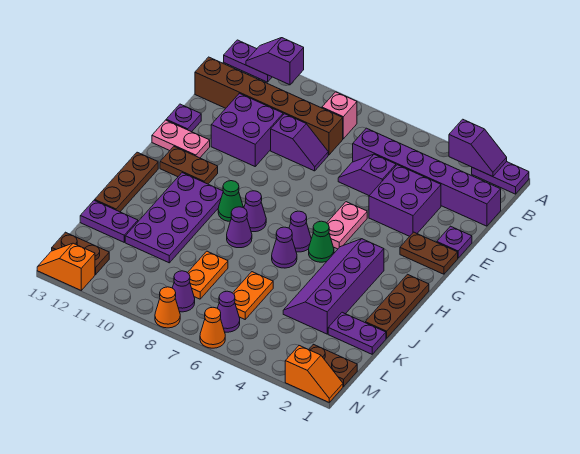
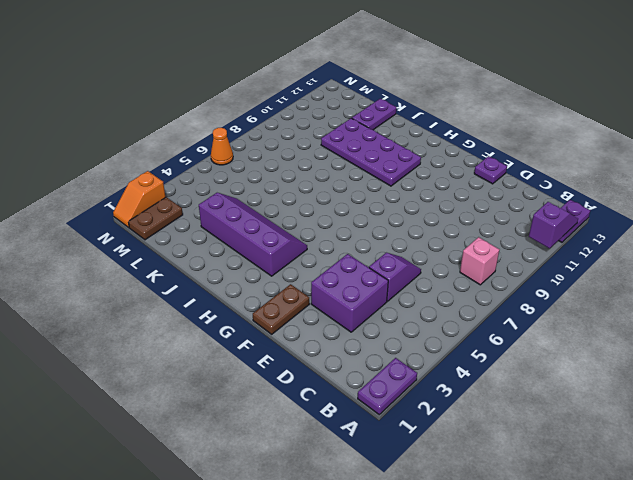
none -> purple 1x6 brick [353,128,501,226]
none -> brown 1x6 brick [195,57,343,155]
none -> purple 1x2 slope [271,114,328,171]
none -> purple 2x2 brick [211,93,283,166]

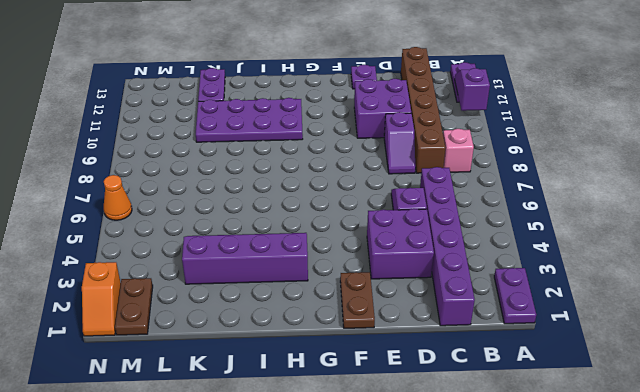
none -> purple 1x1 plate [437,226,472,258]
none -> pink 1x2 plate [327,202,367,249]
none -> pink 1x2 plate [152,120,210,158]
none -> brown 1x2 plate [160,147,218,184]

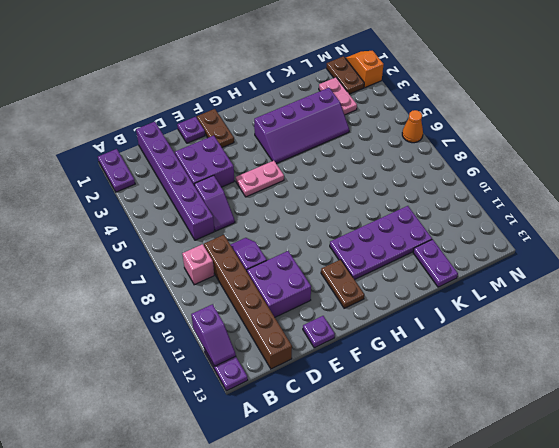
pink 1x2 plate [319,77,357,115] -> pink 1x2 plate moved to [152,120,210,158]
none -> brown 1x3 plate [365,274,429,338]
none -> green 1x1 cone [309,221,334,262]
none -> purple 1x1 cone [289,211,311,252]
none -> purple 1x1 cone [244,191,266,232]

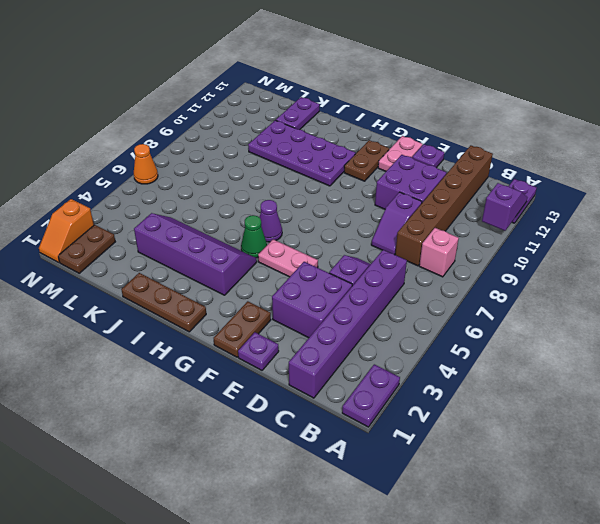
none -> purple 1x1 cone [244,191,266,232]
none -> green 1x1 cone [218,181,243,221]
none -> brown 1x3 plate [95,152,158,212]
none -> purple 1x1 cone [272,227,297,268]

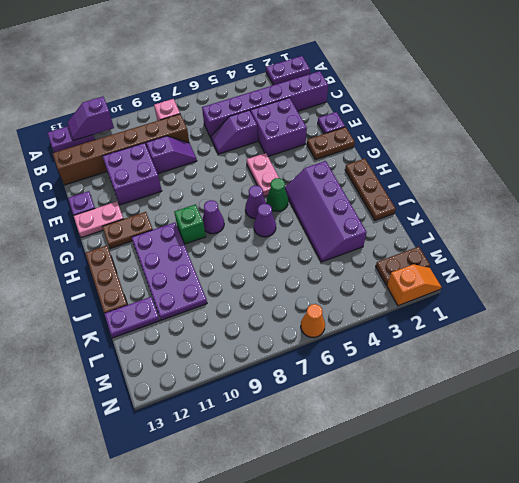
green 1x1 brick [174,204,206,244] -> green 1x1 cone [218,181,243,221]
none -> purple 1x1 cone [227,207,252,248]
none -> purple 1x2 plate [328,312,386,354]
none -> orange 1x2 plate [233,272,273,319]
none -> orange 1x2 plate [188,251,228,299]

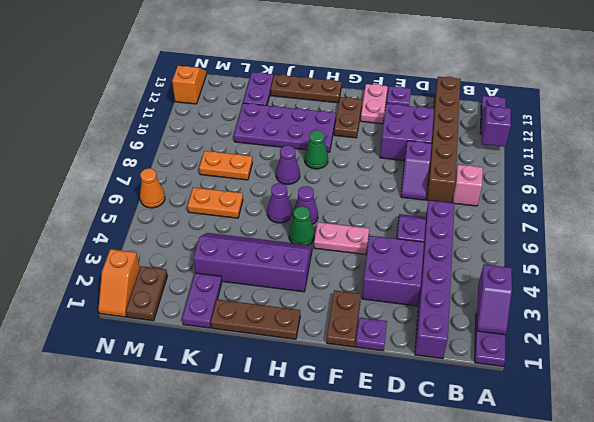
none -> purple 1x1 cone [244,191,266,232]
none -> purple 1x1 cone [217,291,240,332]
none -> purple 1x1 cone [173,271,195,312]
none -> brown 1x2 plate [52,232,109,274]

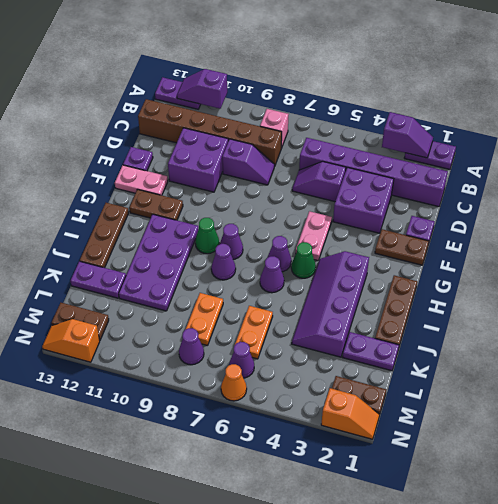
none -> orange 1x1 cone [155,287,180,328]

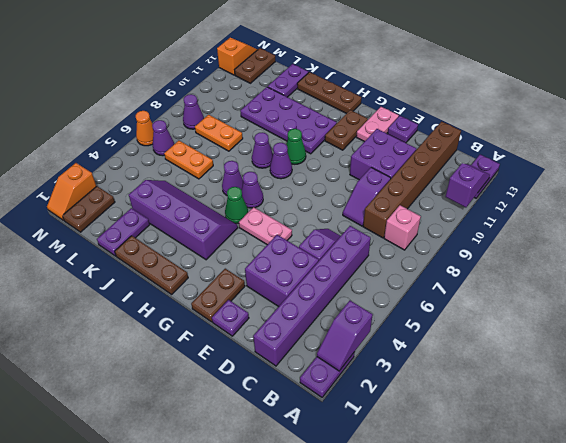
none -> orange 1x1 cone [155,287,180,328]

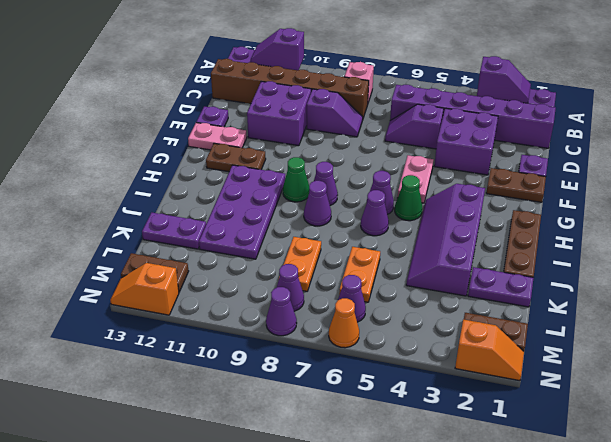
purple 1x1 cone [266,287,297,336] -> orange 1x1 cone [155,287,180,328]
none -> brown 1x3 plate [95,152,158,212]

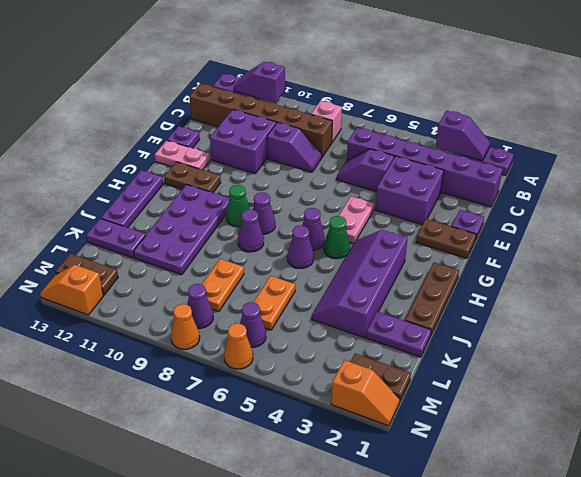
purple 1x3 plate [101,170,163,228] -> brown 1x3 plate [95,152,158,212]

